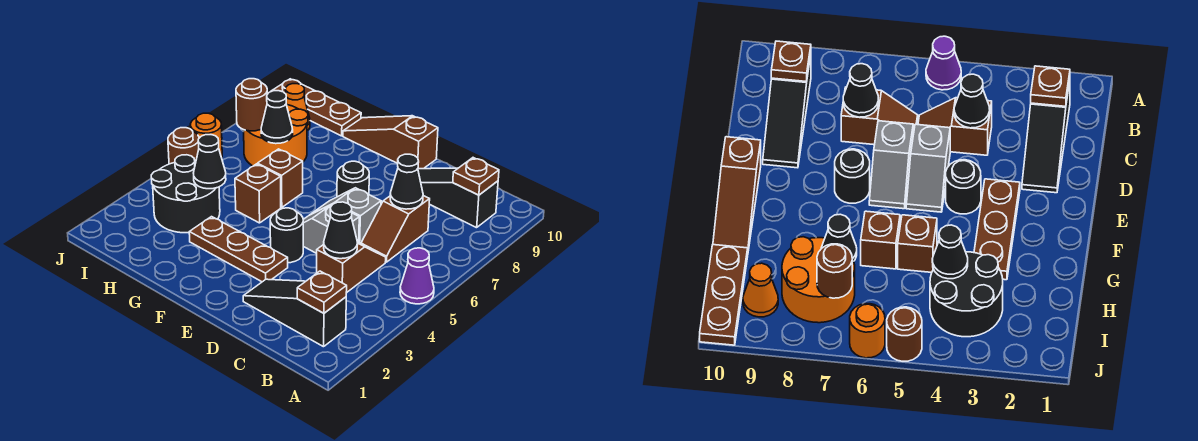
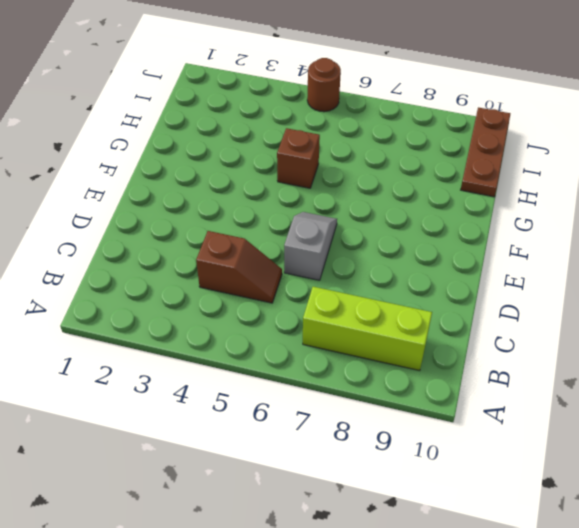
lime 1x3 brick [303,287,432,371] -> black 1x3 slope [418,168,498,228]
none -> purple 1x1 cone [400,248,434,304]
none -> black 1x3 slope [243,279,346,347]
none -> brown 1x2 slope [361,196,430,262]

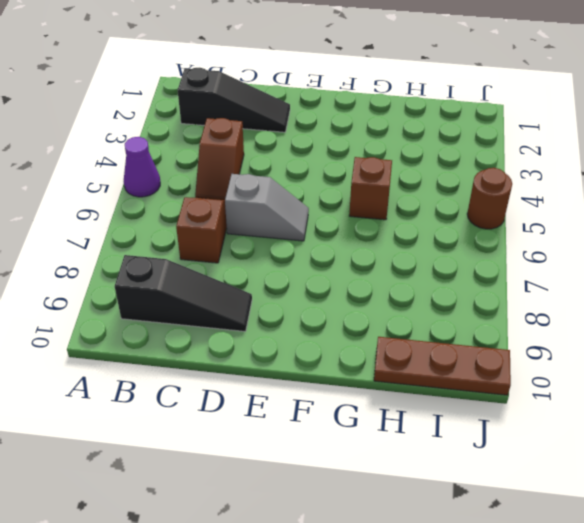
none -> grey 1x2 slope [303,203,359,253]
none -> brown 1x3 plate [189,217,288,282]
none -> black 1x1 round brick [270,208,303,263]

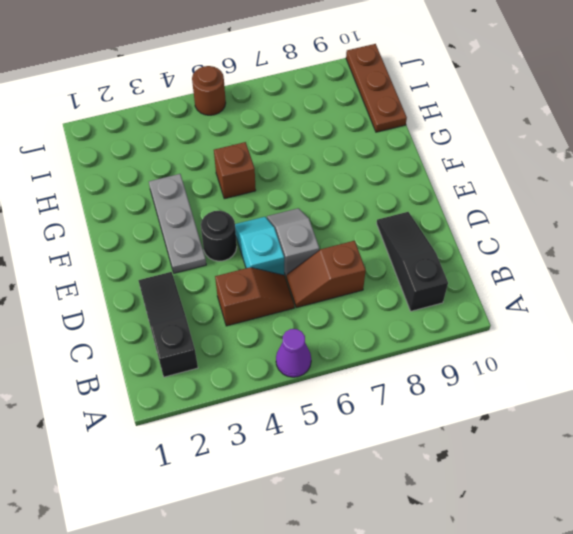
cyan 1x2 slope [235,217,284,275] -> grey 1x2 slope [303,203,359,253]
grey 1x3 plate [149,174,206,273] -> brown 1x3 plate [189,217,288,282]
none -> black 1x1 round brick [337,161,369,197]
none -> brown 1x3 slope [343,116,438,169]
none -> brown 1x1 brick [258,149,303,207]

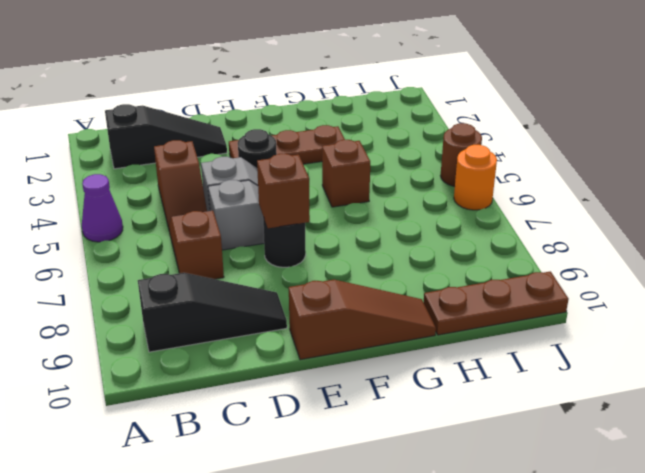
brown 1x1 brick [257,154,310,228] -> brown 1x1 brick moved to [258,149,303,207]
none -> black 2x2 round brick [151,155,220,233]
none -> orange 2x2 round brick [244,104,308,166]
none -> orange 1x1 cone [285,84,310,131]

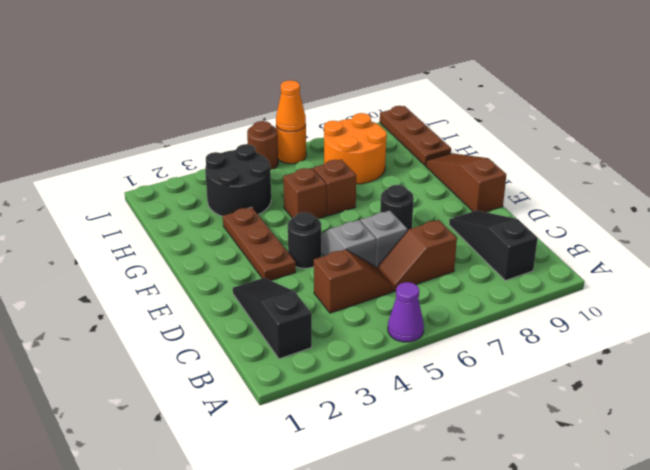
orange 1x1 cone [276,80,306,132] -> orange 1x1 cone moved to [285,84,310,131]
none -> brown 1x1 plate [297,271,347,313]
none -> brown 1x1 plate [453,158,499,195]
none -> black 1x1 cone [324,202,358,259]

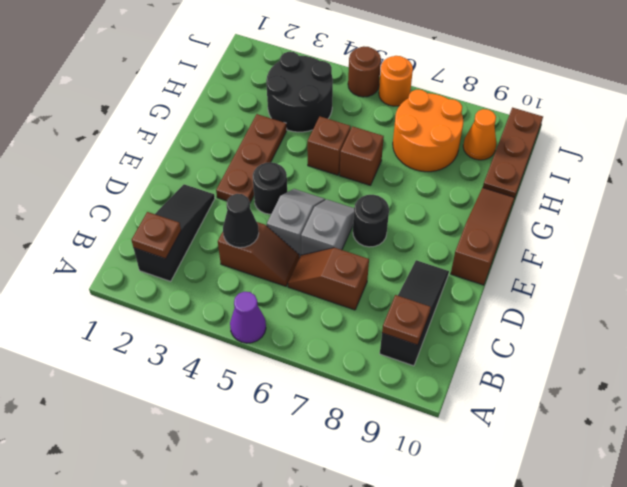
none -> black 1x1 cone [390,154,423,209]
none -> black 1x1 cone [194,135,226,189]
none -> black 1x1 cone [261,91,293,144]

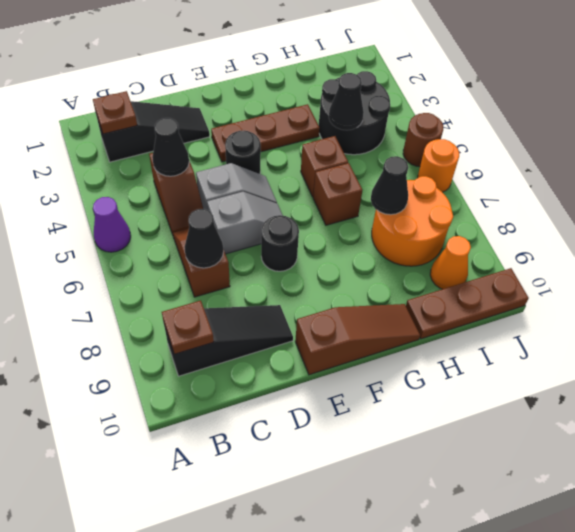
none -> brown 1x1 round brick [236,79,267,131]

